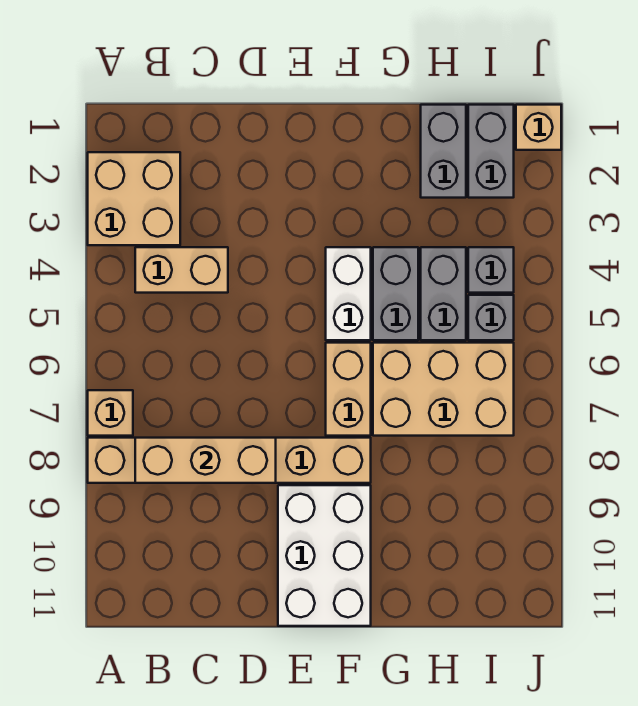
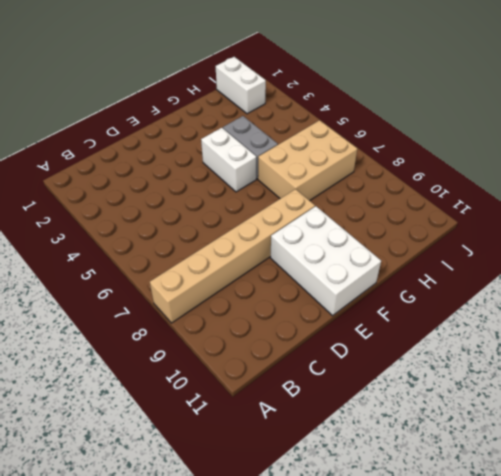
white 1x2 brick [216,57,266,114] -> grey 1x2 brick [468,105,514,198]
none -> tan 2x2 brick [88,152,180,245]
none -> tan 1x1 brick [88,390,133,436]
none -> tan 1x2 brick [135,247,228,293]

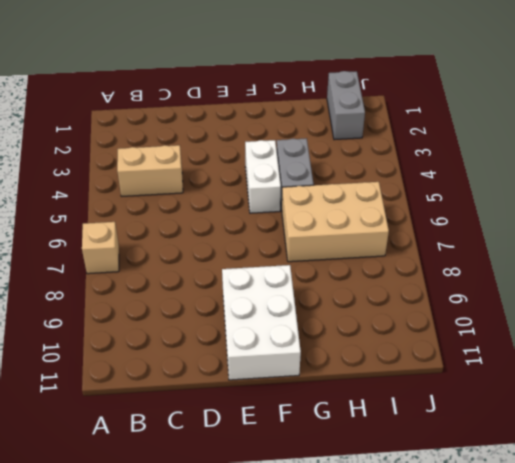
none -> tan 2x2 brick [88,152,180,245]
none -> tan 1x6 brick [88,438,371,483]
none -> tan 1x2 brick [326,343,371,436]

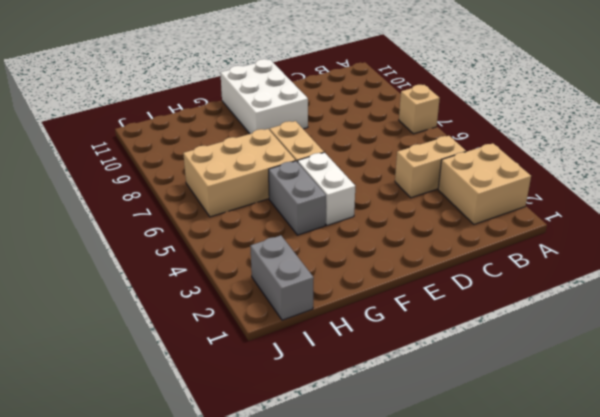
none -> tan 1x6 brick [88,438,371,483]
none -> grey 1x2 brick [421,105,466,198]
none -> grey 1x2 brick [421,247,466,340]

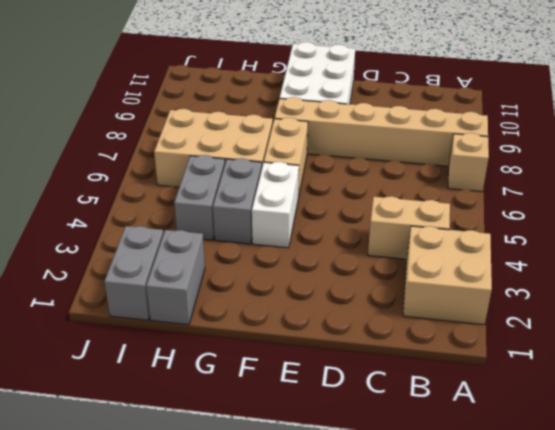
none -> grey 1x1 brick [468,247,514,293]
none -> grey 1x1 brick [468,295,514,340]
none -> tan 1x1 brick [516,105,561,150]

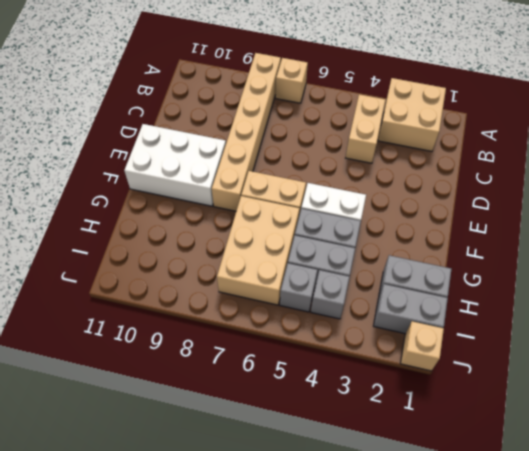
none -> tan 1x3 brick [135,438,276,483]

